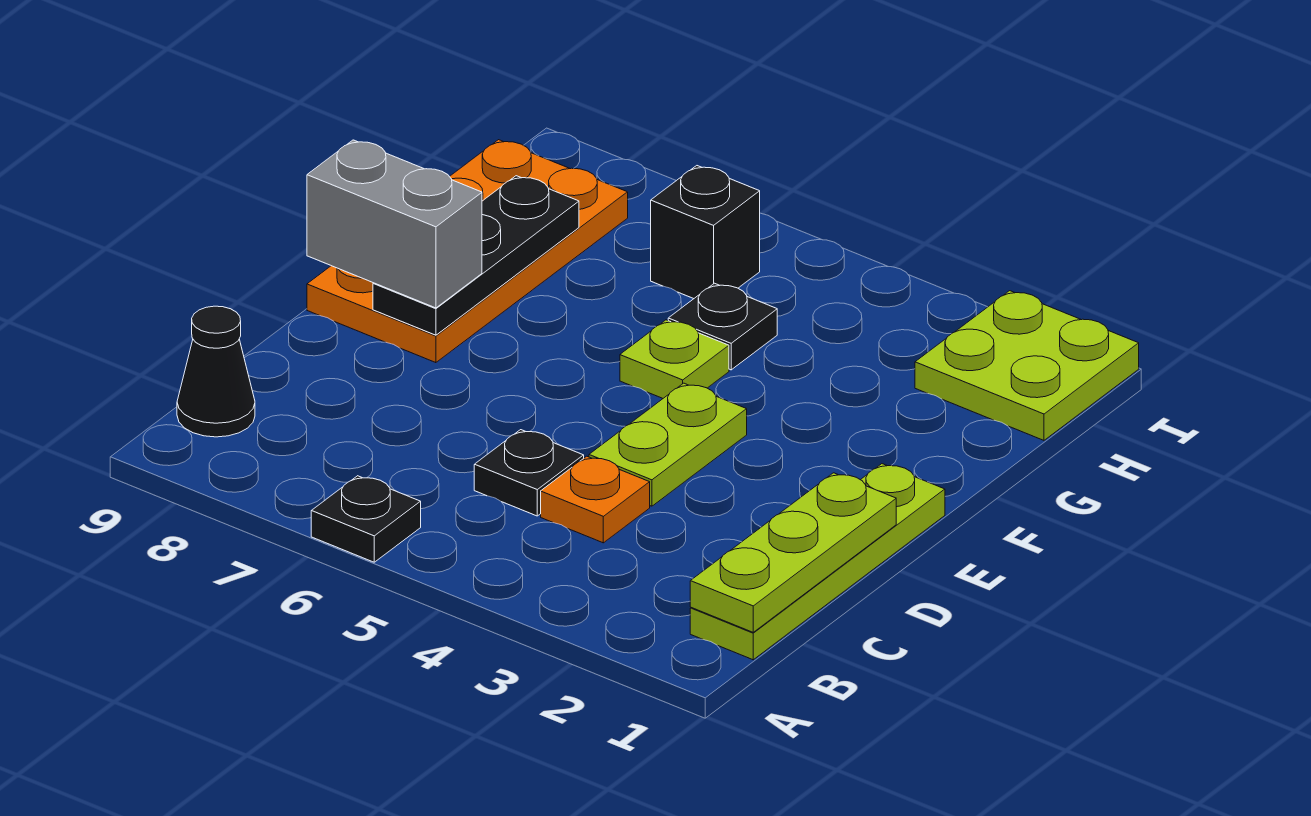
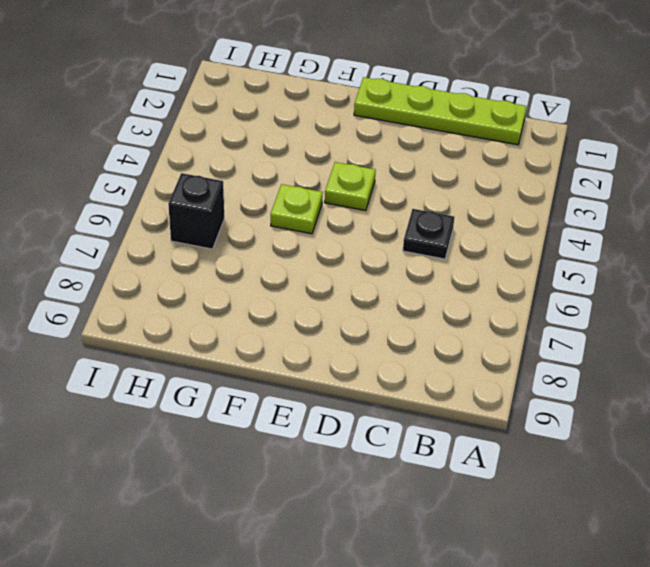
lime 1x1 plate [325,162,376,211] -> lime 1x2 plate [589,383,747,506]
none -> black 1x1 plate [311,476,421,562]
none -> black 1x1 cone [177,306,255,437]
none -> orange 1x1 plate [541,456,650,543]

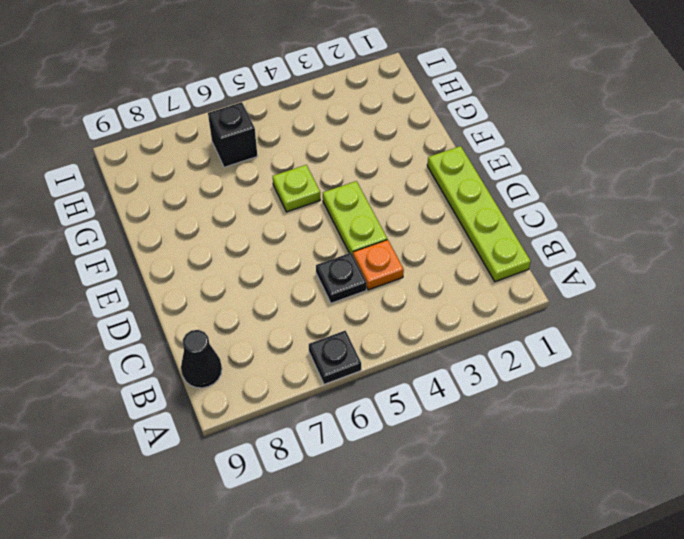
none -> orange 2x4 plate [307,140,628,363]
none -> black 1x1 plate [668,283,777,370]
none -> lime 2x2 plate [915,291,1139,440]

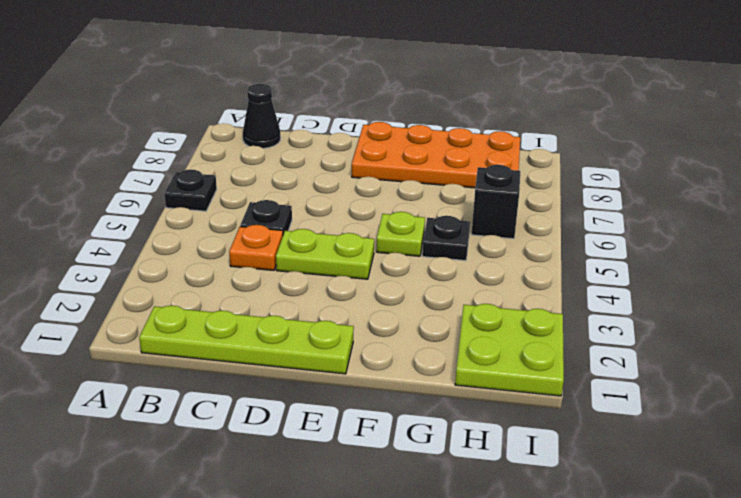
none -> lime 1x3 plate [690,473,896,632]
none -> black 1x3 plate [373,176,579,335]
none -> grey 1x2 brick [307,140,482,308]

